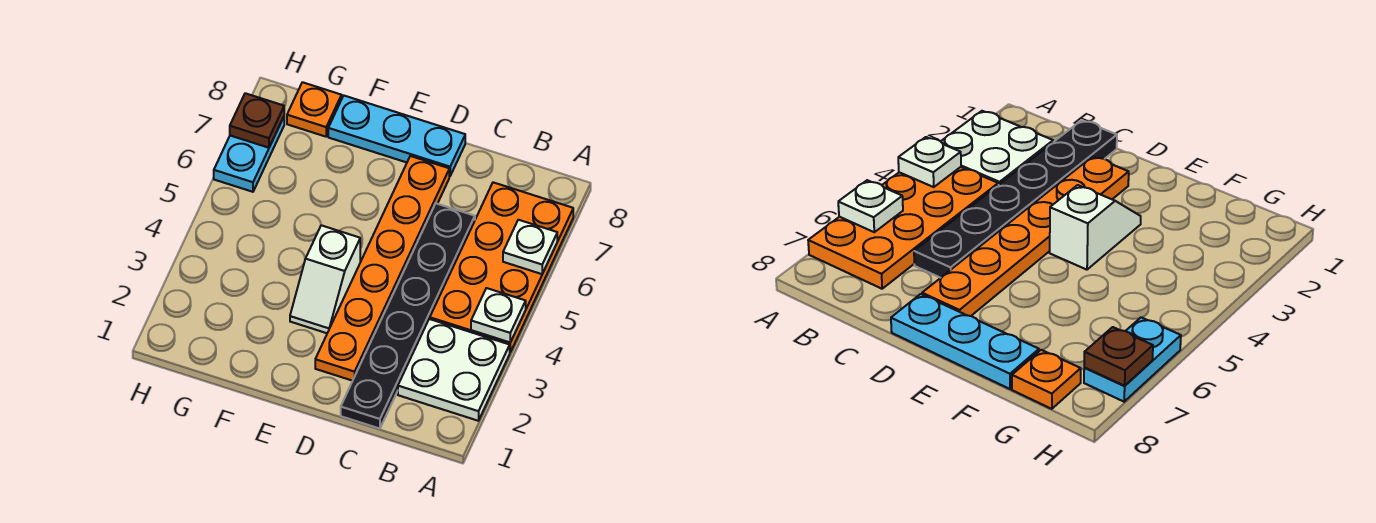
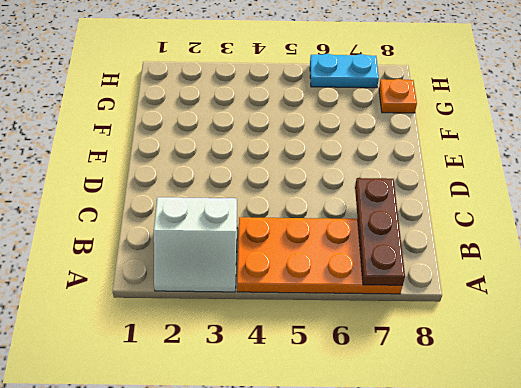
white 2x2 slope [154,197,237,292] -> white 2x2 plate [398,319,510,421]
brown 1x3 plate [355,178,405,285] -> none
none -> black 1x6 plate [341,203,475,429]
none -> orange 1x6 plate [315,156,449,381]

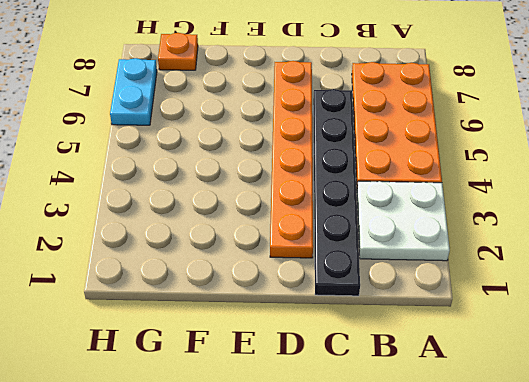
none -> cyan 1x3 plate [328,96,465,176]
none -> white 1x2 slope [290,225,360,333]

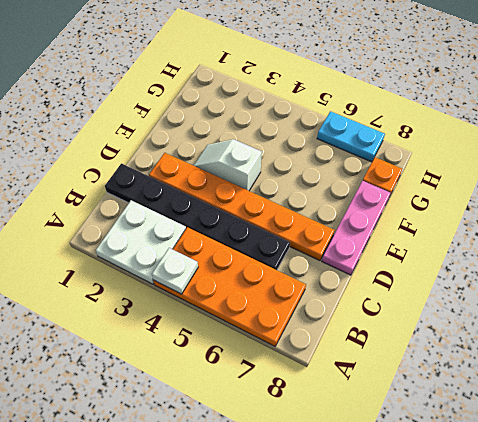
pink 1x3 plate [322,181,391,275] -> cyan 1x3 plate [328,96,465,176]
none -> white 1x1 plate [503,220,557,274]
none -> brown 1x1 plate [230,93,284,148]

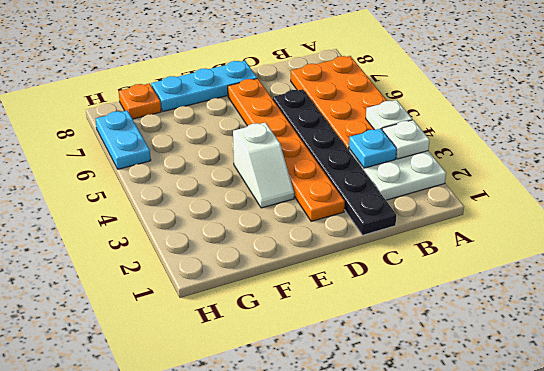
white 1x1 plate [382,120,429,159] -> white 1x1 plate moved to [503,220,557,274]
cyan 1x1 plate [349,129,397,168] -> none
none -> brown 1x1 plate [230,93,284,148]

